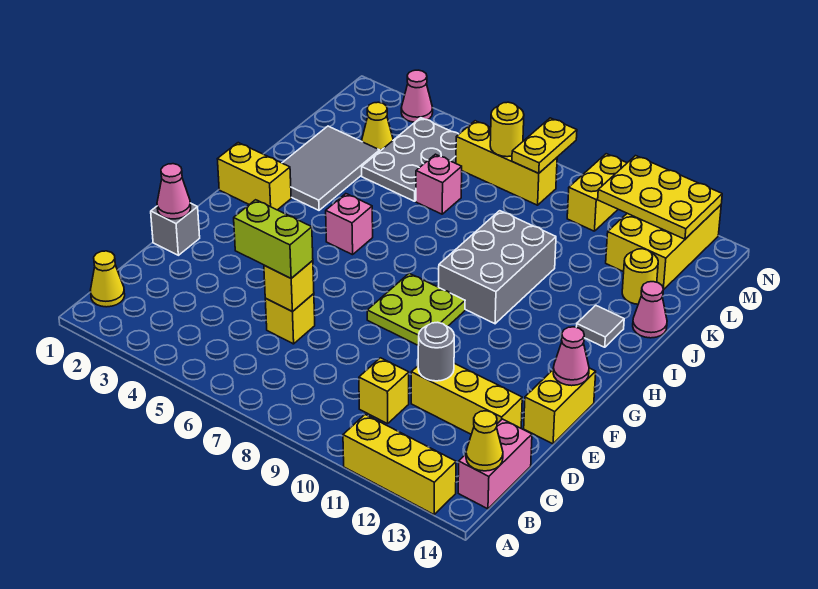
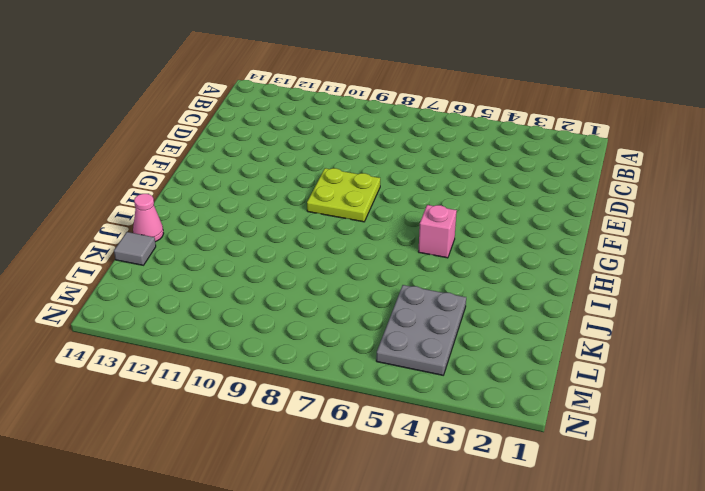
grey 1x1 tile [114,232,156,265] -> grey 1x1 tile moved to [576,305,624,347]
none -> yellow 1x3 brick [343,415,456,515]
none -> yellow 1x1 cone [90,251,125,307]
none -> pink 1x2 brick [458,419,532,509]
none -> yellow 1x1 brick [359,358,409,424]

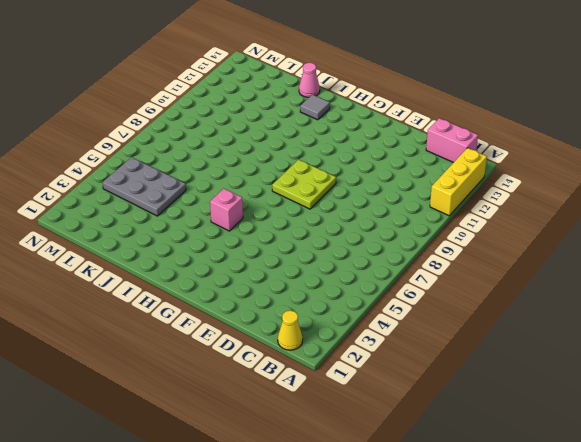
none -> yellow 1x1 brick [359,358,409,424]
none -> yellow 1x1 brick [265,294,315,344]
none -> yellow 1x3 brick [411,363,522,434]
none -> grey 1x1 brick [151,203,200,255]

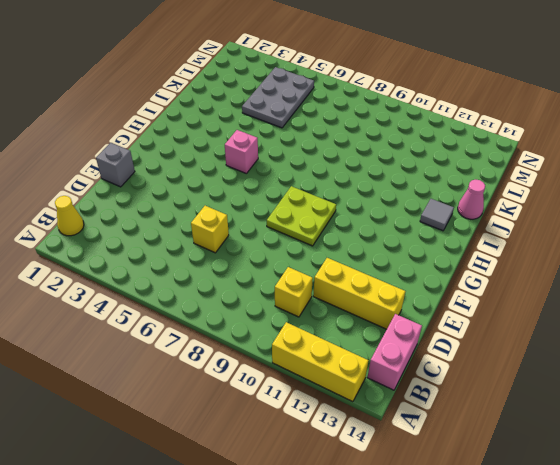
none -> yellow 1x2 brick [524,368,596,444]
none -> yellow 1x2 brick [218,143,291,210]
none -> grey 2x3 brick [439,211,556,324]
none -> grey 2x3 tile [283,126,380,210]

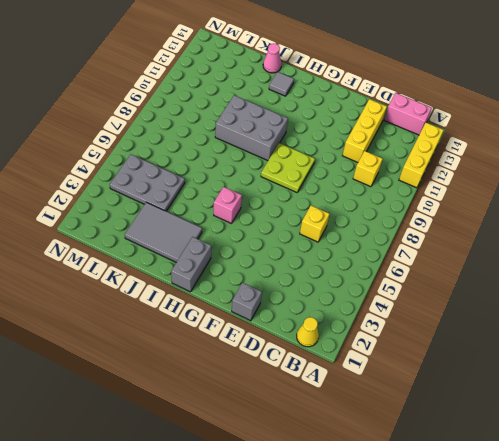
grey 1x2 brick [171,237,211,292] -> yellow 1x2 brick [218,143,291,210]
none -> yellow 1x2 brick [524,368,596,444]
none -> pink 1x1 brick [416,154,462,214]
none -> yellow 1x1 round brick [622,249,658,304]
none -> yellow 1x1 cone [362,102,393,151]

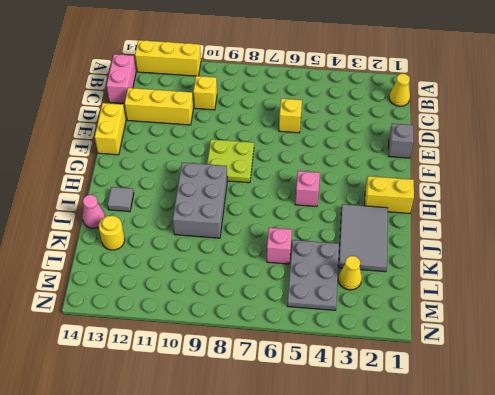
none -> yellow 2x3 brick [606,205,721,290]
none -> yellow 1x3 brick [456,121,557,205]
none -> yellow 1x2 brick [567,154,627,231]
none -> pink 1x1 cone [401,70,433,122]

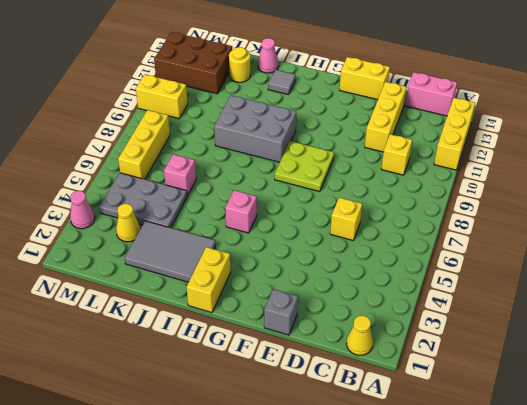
brown 2x3 brick [154,32,232,94] -> yellow 2x3 brick [606,205,721,290]
none -> yellow 1x1 cone [466,411,503,471]
none -> yellow 1x1 brick [264,261,314,312]
none -> grey 1x1 round brick [418,322,454,381]
none -> pink 1x1 cone [157,164,191,219]

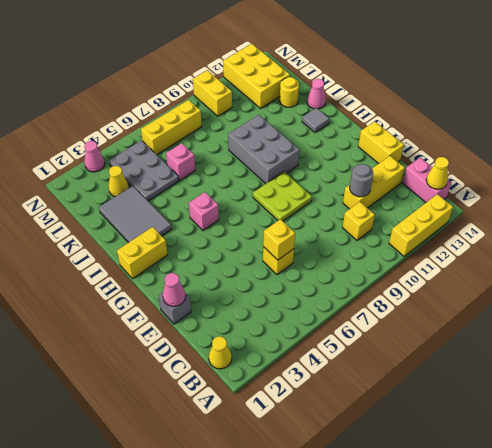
none -> pink 1x1 cone [553,327,589,386]
none -> yellow 1x1 round brick [490,102,524,157]
none -> yellow 1x2 plate [512,118,577,173]
none -> yellow 2x3 plate [598,156,722,239]

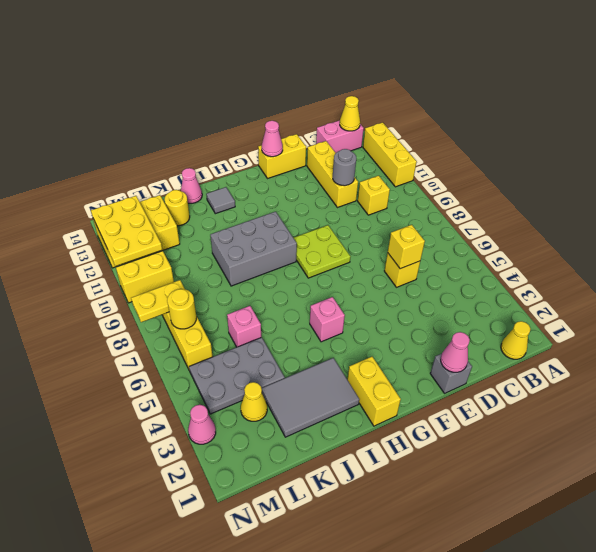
none -> lime 1x2 brick [234,200,313,278]

